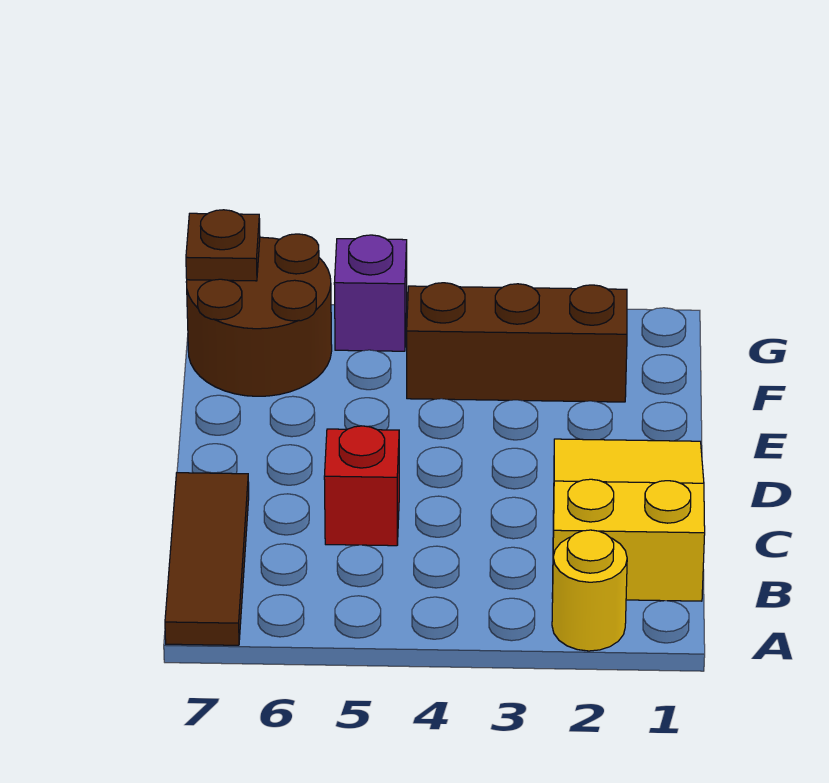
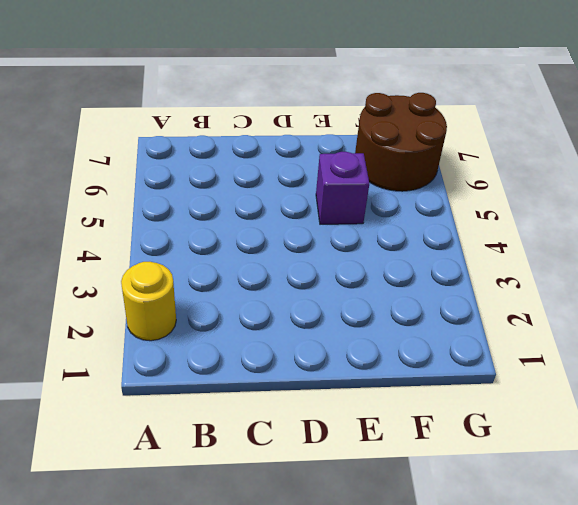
purple 1x1 brick [316,152,369,224] -> purple 1x1 brick moved to [334,235,407,351]
none -> brown 1x3 tile [165,473,249,645]
none -> yellow 2x3 slope [552,439,705,601]

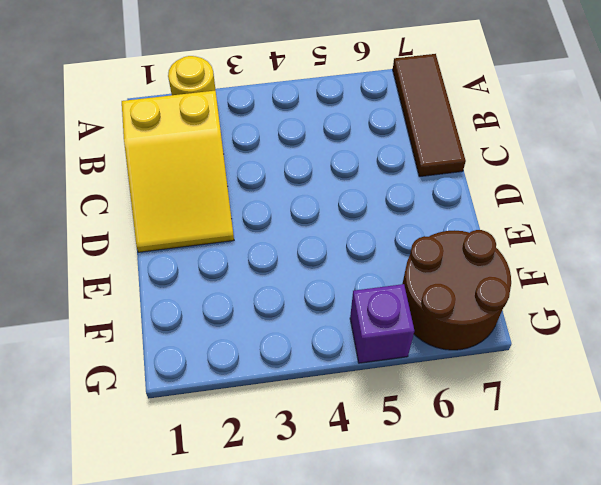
none -> red 1x1 brick [324,426,399,546]
none -> brown 1x3 brick [407,283,627,402]

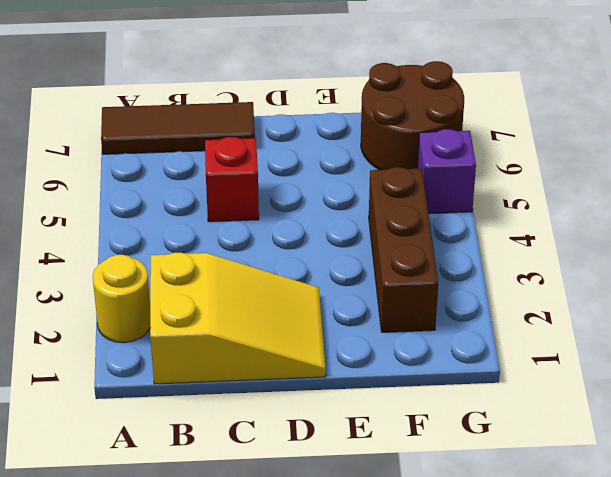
none -> brown 1x1 plate [186,210,260,281]

